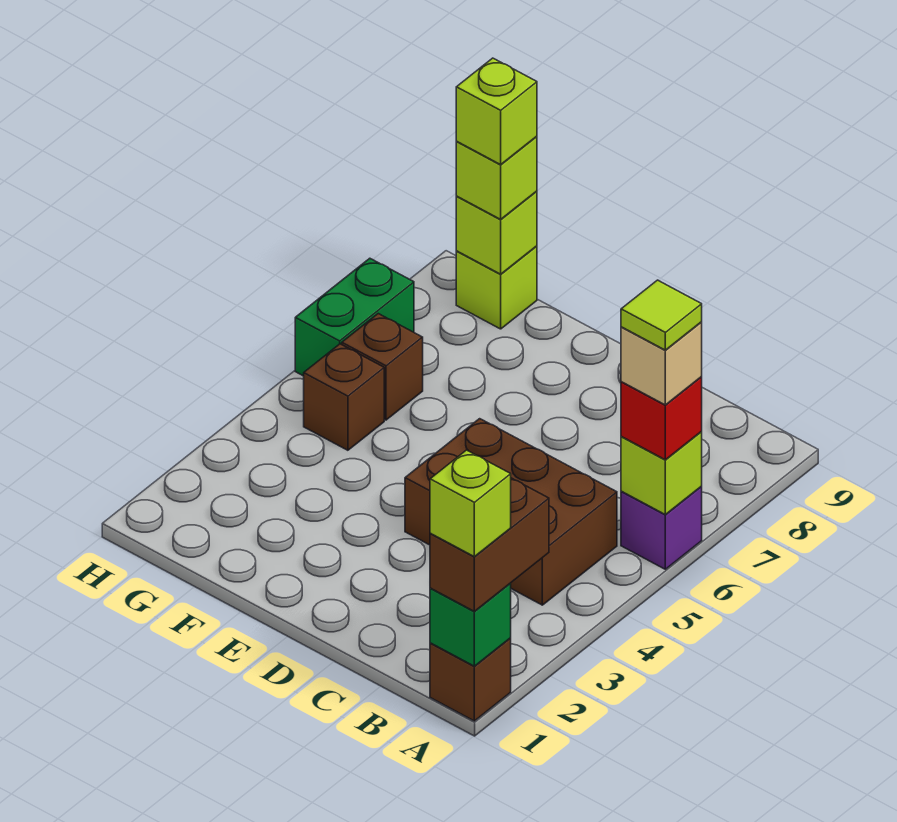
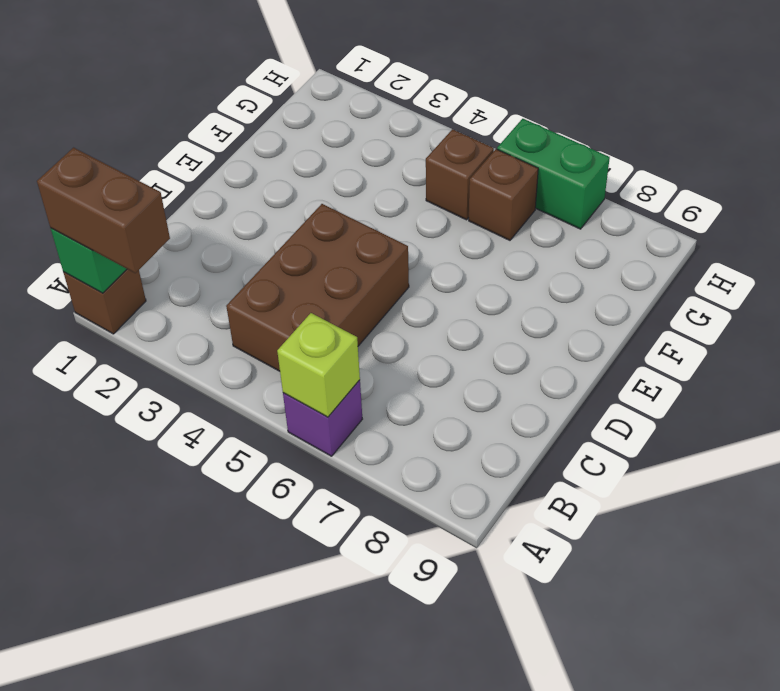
none -> lime 1x1 brick [456,246,537,329]
none -> lime 1x1 brick [456,191,537,274]
none -> red 1x1 brick [621,377,702,460]

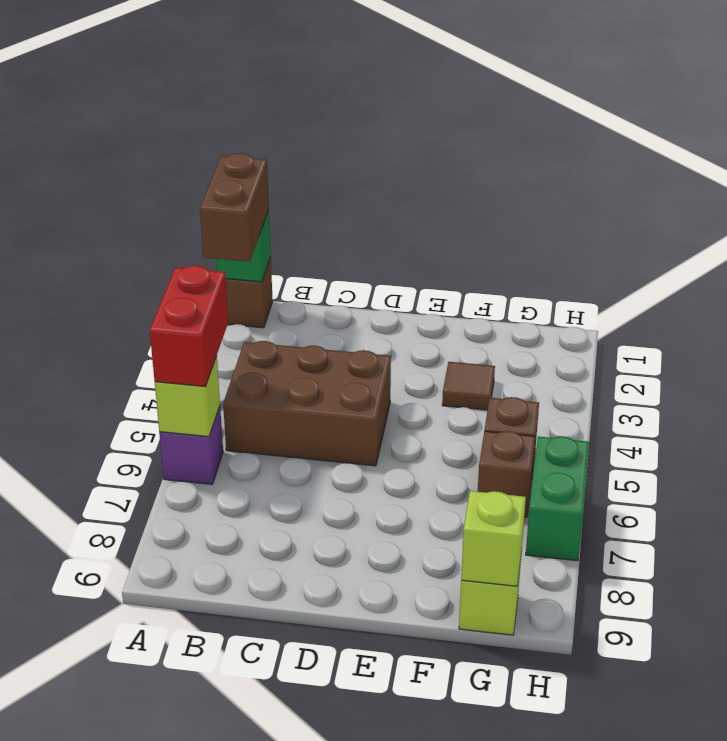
red 1x2 brick [150,266,228,387] -> red 1x1 brick [621,377,702,460]
brown 1x1 tile [442,362,495,410] -> none
none -> lime 1x1 brick [456,136,537,219]
none -> lime 1x1 brick [430,450,511,557]
none -> tan 1x1 brick [621,322,702,405]

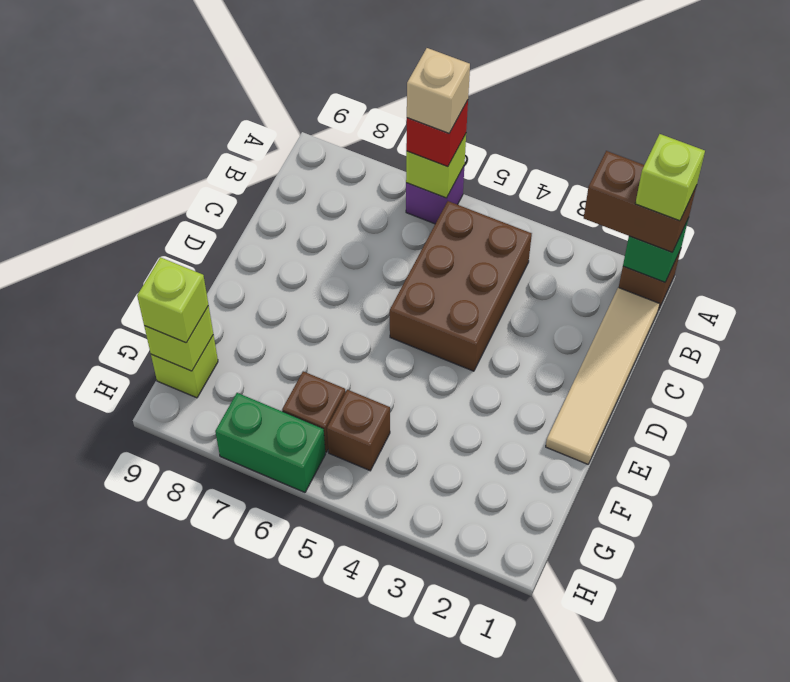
tan 1x4 tile [546,287,660,464] -> none
none -> lime 1x1 brick [456,58,537,165]
none -> lime 1x1 tile [621,280,702,350]

